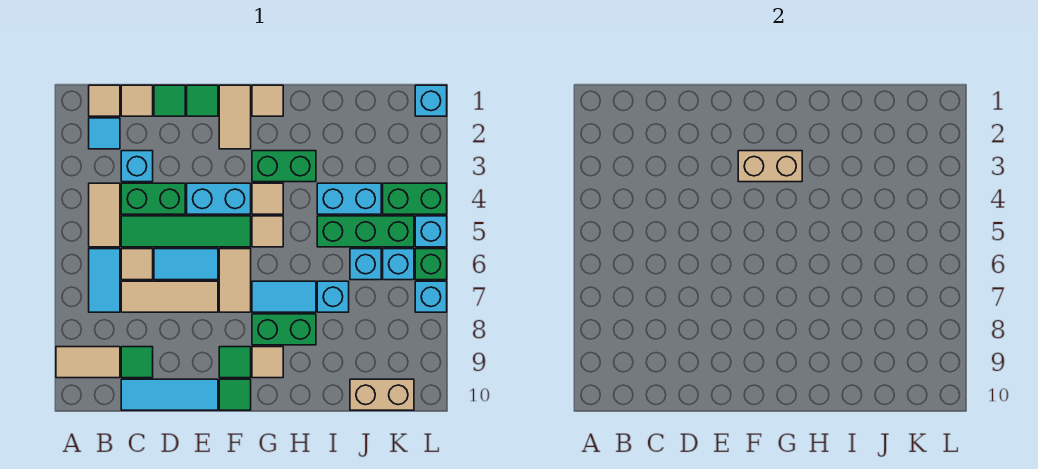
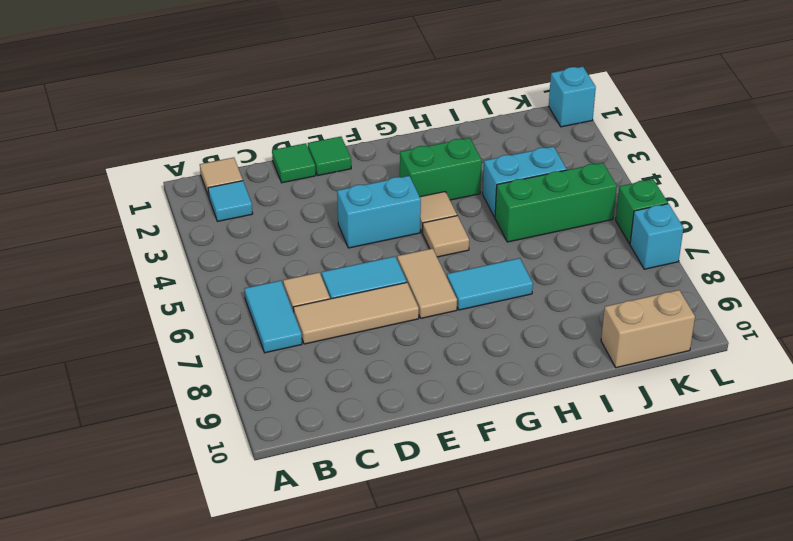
none -> tan 1x2 tile [56,347,120,378]
none -> tan 1x2 tile [89,183,120,247]
none -> tan 1x1 tile [121,85,153,116]
none -> cyan 1x1 brick [121,151,153,182]

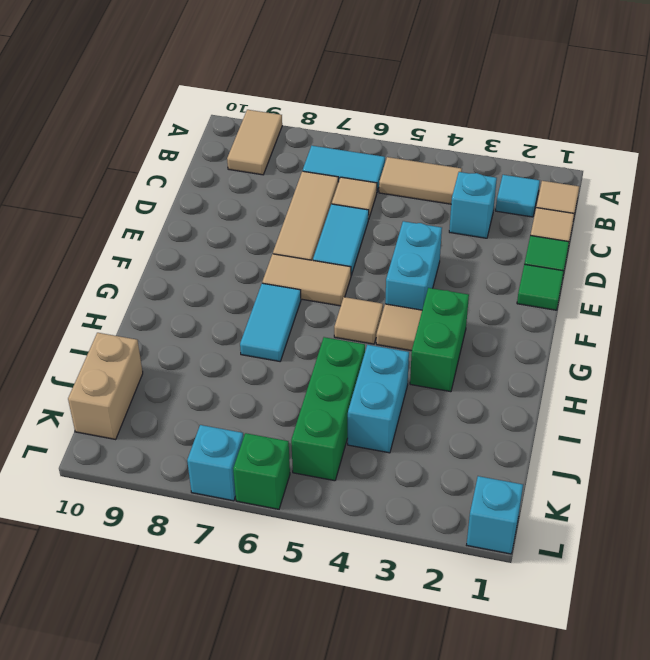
none -> green 1x2 brick [121,183,185,214]
none -> green 1x4 tile [121,216,251,247]
none -> green 1x1 tile [121,347,153,378]
none -> cyan 1x3 tile [121,379,218,410]

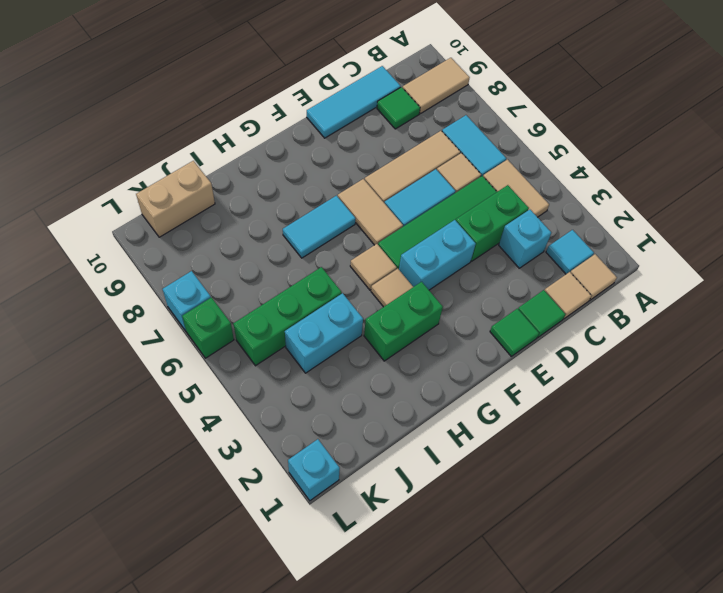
none -> tan 1x2 tile [219,85,251,149]
none -> green 1x1 tile [219,347,251,378]
none -> green 1x1 tile [219,379,251,410]
none -> tan 1x1 tile [252,85,283,116]

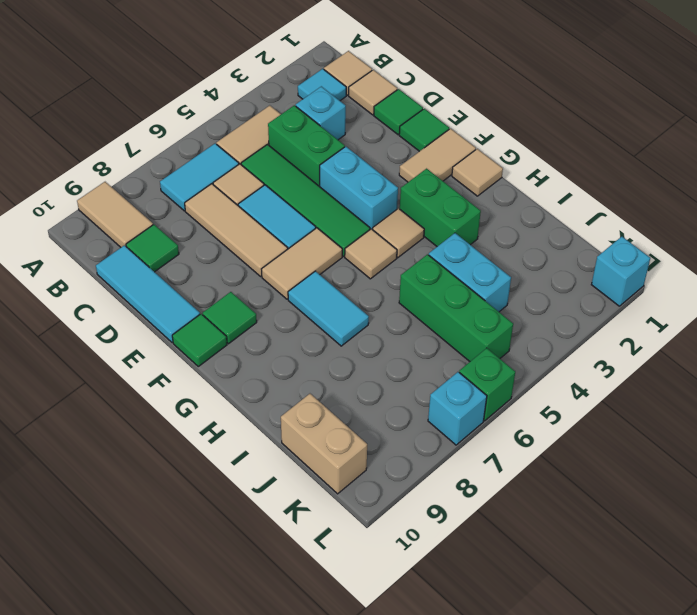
none -> green 1x2 brick [252,314,316,345]
none -> tan 1x1 tile [252,347,283,378]
none -> cyan 1x1 brick [317,281,349,312]
none -> cyan 1x1 brick [350,249,381,280]

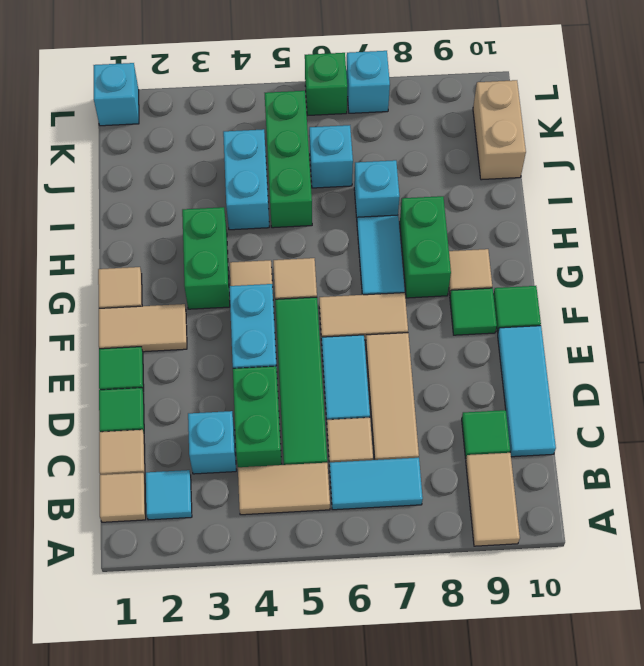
none -> green 1x2 brick [383,183,447,214]
none -> cyan 1x1 brick [383,249,414,280]
none -> cyan 1x1 brick [415,216,447,247]
none -> tan 1x2 brick [738,151,802,182]

